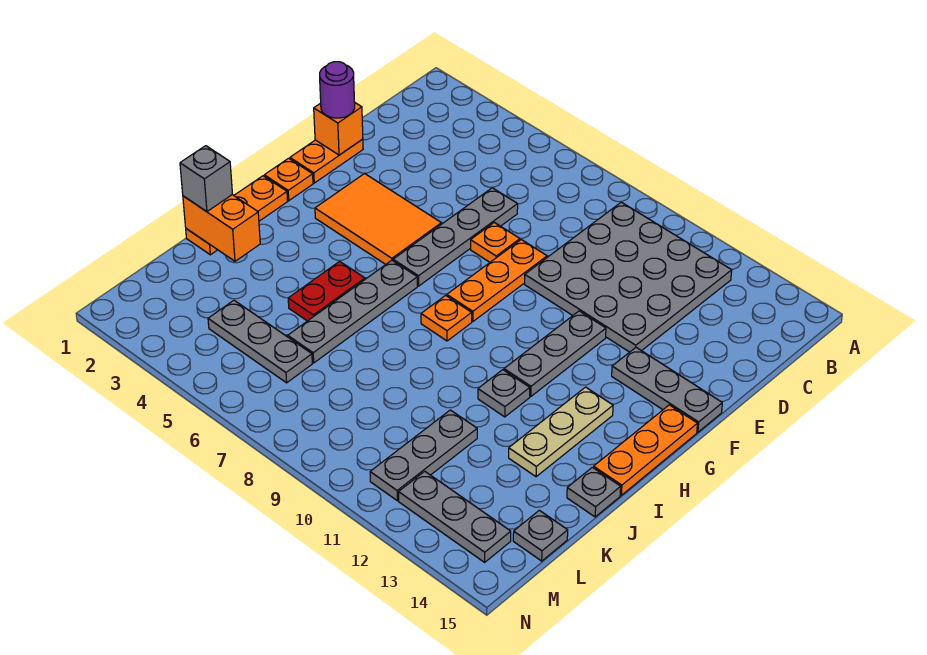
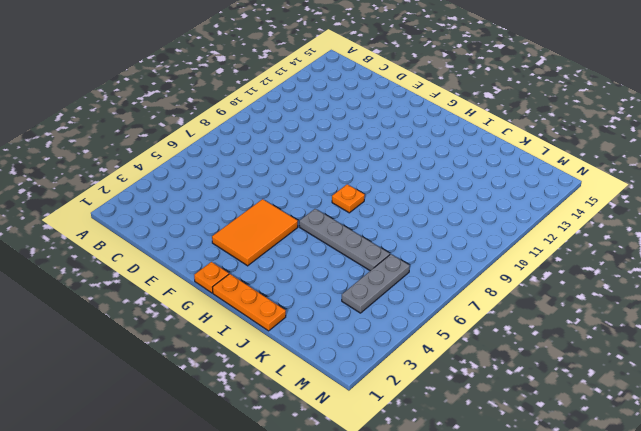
none -> grey 4x4 plate [525,202,732,352]
none -> grey 1x4 plate [393,188,518,286]
none -> orange 1x2 plate [290,139,363,183]

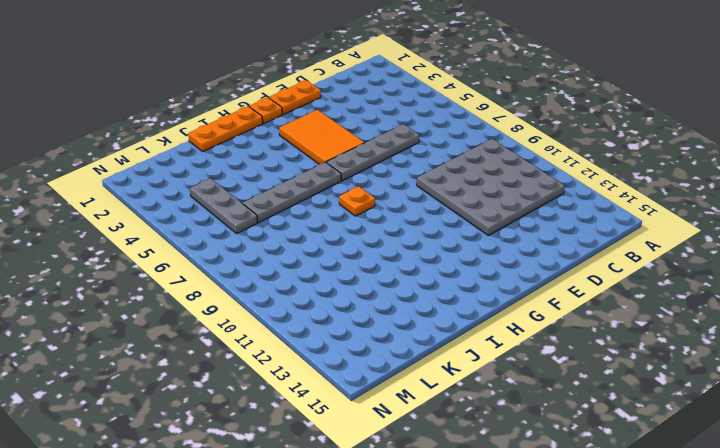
none -> orange 1x1 plate [471,222,520,262]
none -> orange 1x3 plate [447,240,547,321]
none -> grey 1x3 plate [504,311,606,396]

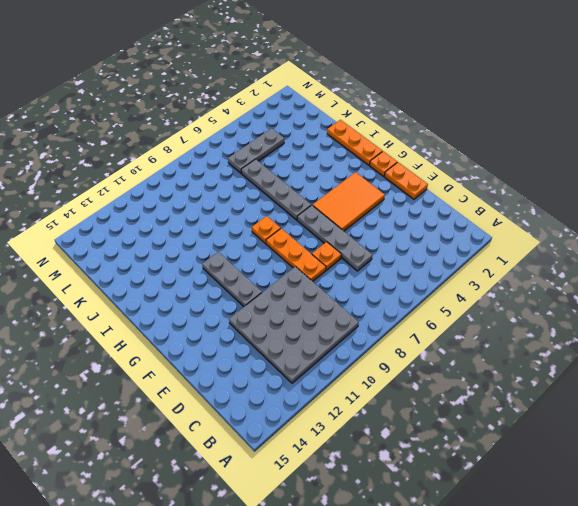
none -> grey 1x3 plate [612,348,722,432]
none -> orange 1x3 plate [594,405,697,495]
none -> tan 1x3 plate [509,387,613,477]

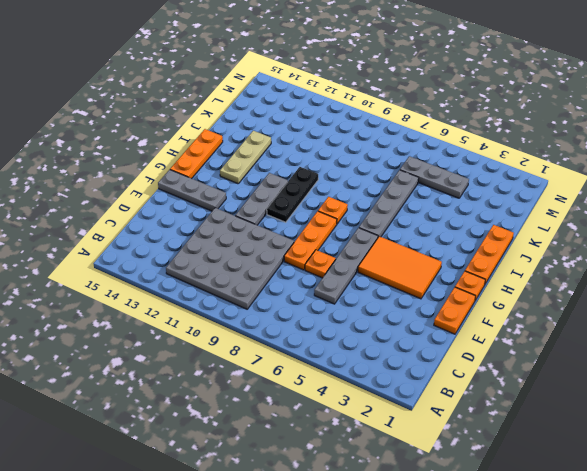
black 1x3 plate [267,167,318,222] -> none
none -> red 1x2 plate [288,261,365,321]
none -> grey 1x1 plate [478,370,530,417]
none -> grey 1x1 plate [567,467,621,517]

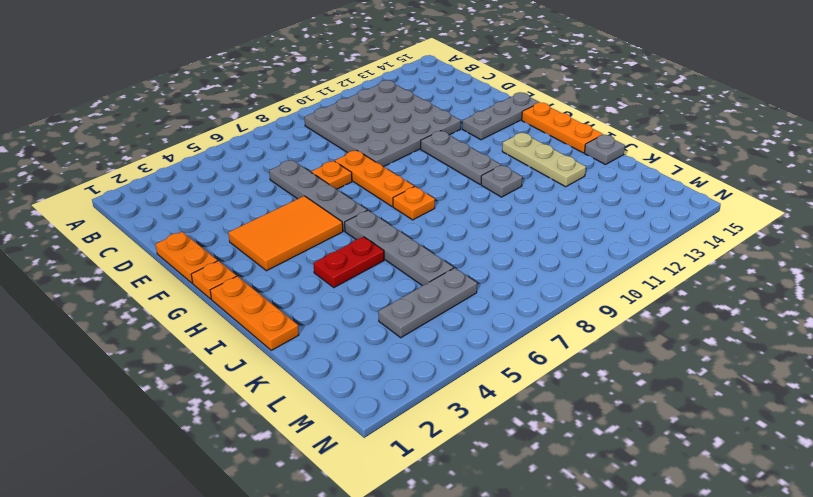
red 1x2 plate [313,237,384,288] -> red 1x2 plate turned to [288,261,365,321]
none -> grey 1x3 plate [370,410,477,501]
none -> grey 1x1 plate [513,510,568,561]
none -> grey 1x3 plate [399,471,511,562]

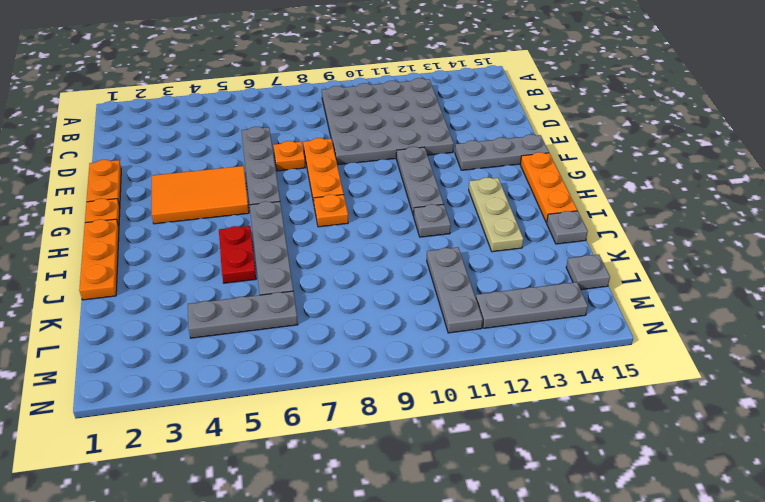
none -> orange 1x1 brick [314,103,363,155]
none -> orange 1x2 brick [183,195,260,261]
none -> purple 1x1 round brick [320,62,355,118]

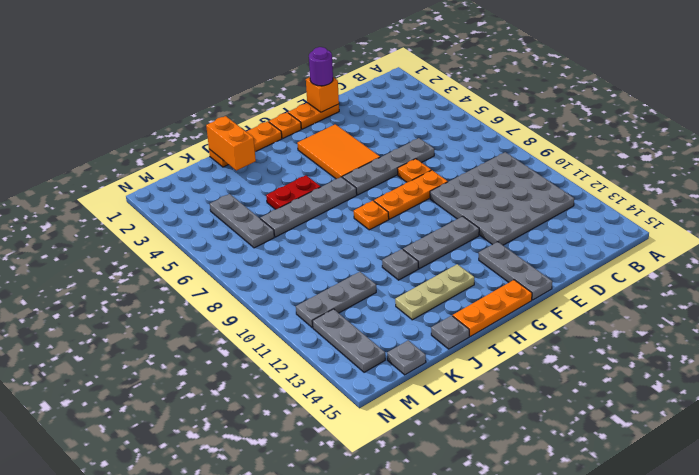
none -> grey 1x1 brick [180,146,232,212]

